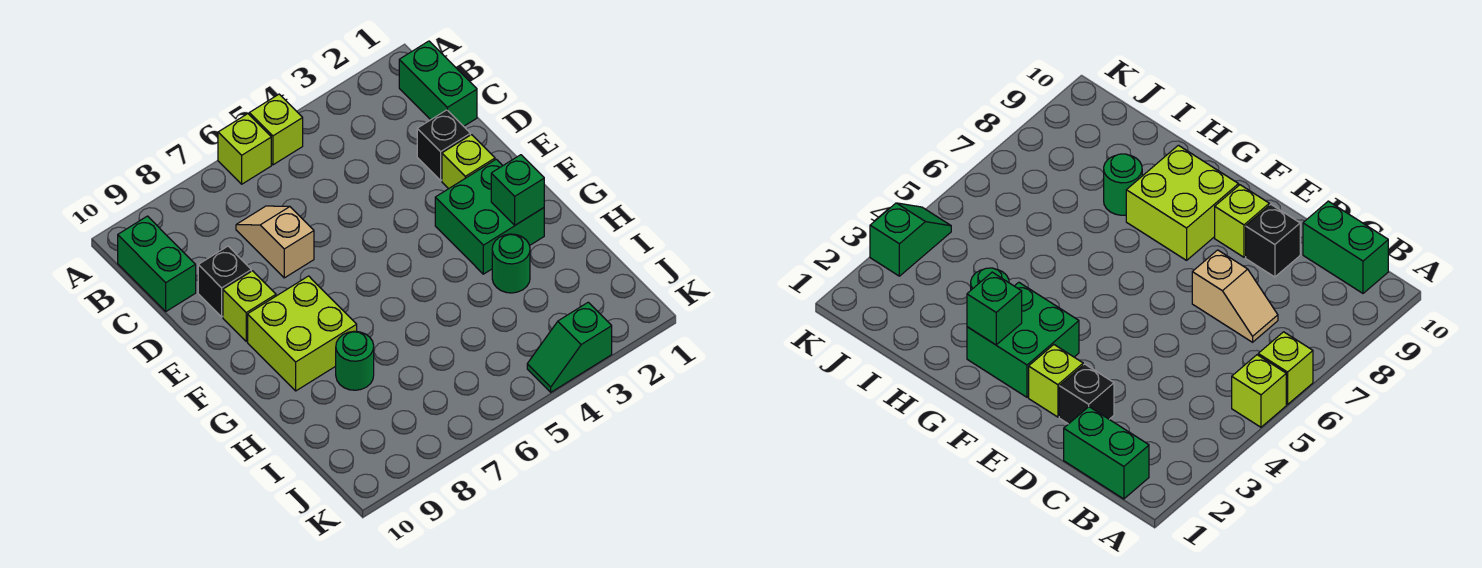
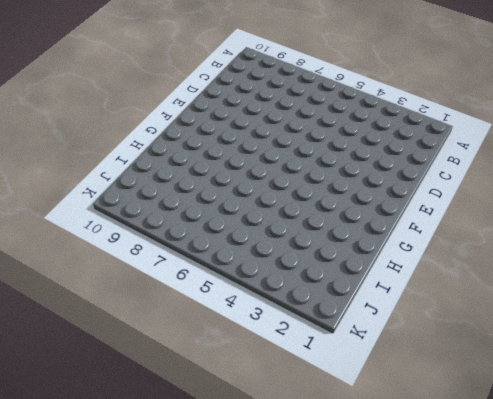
none -> lime 1x1 brick [249,94,303,165]
none -> lime 1x1 brick [218,114,271,184]
none -> green 1x2 brick [399,41,477,126]

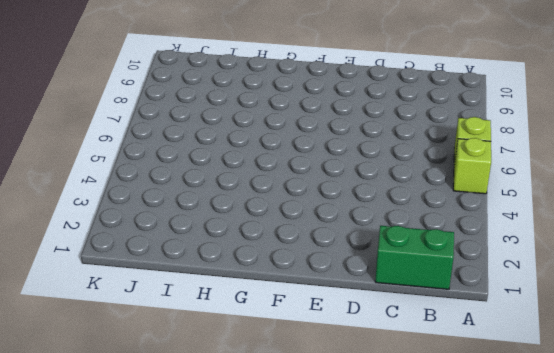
none -> green 1x2 brick [118,216,196,311]
none -> tan 1x2 slope [236,206,314,278]
none -> black 1x1 brick [417,110,470,180]

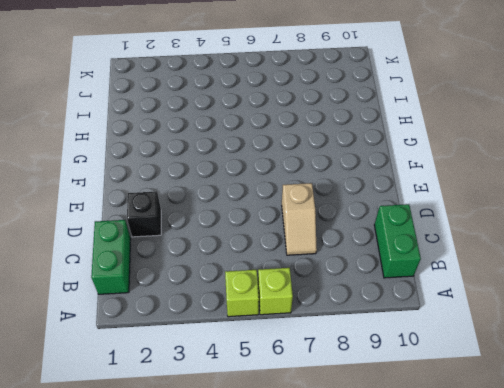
none -> black 1x1 brick [198,246,251,317]
none -> lime 1x1 brick [442,135,495,189]
none -> lime 1x1 brick [223,271,276,341]

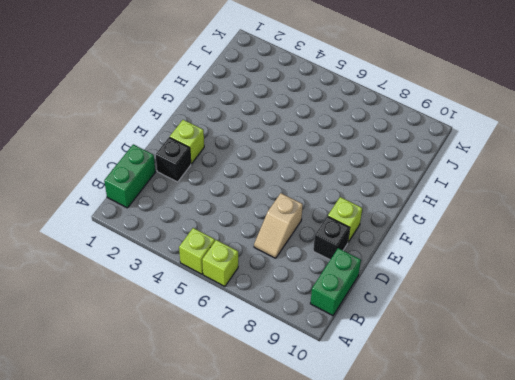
none -> green 2x2 brick [435,159,544,274]
none -> lime 2x2 brick [248,276,357,391]
none -> green 1x1 round brick [492,234,530,293]

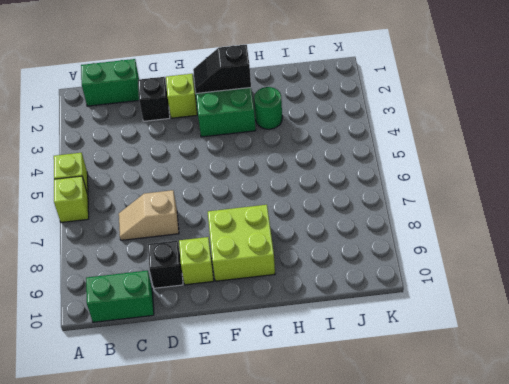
black 1x2 slope [193,45,251,93] -> green 1x1 brick [491,155,544,225]
none -> green 1x1 round brick [336,331,374,390]
none -> green 1x2 slope [527,302,612,392]

